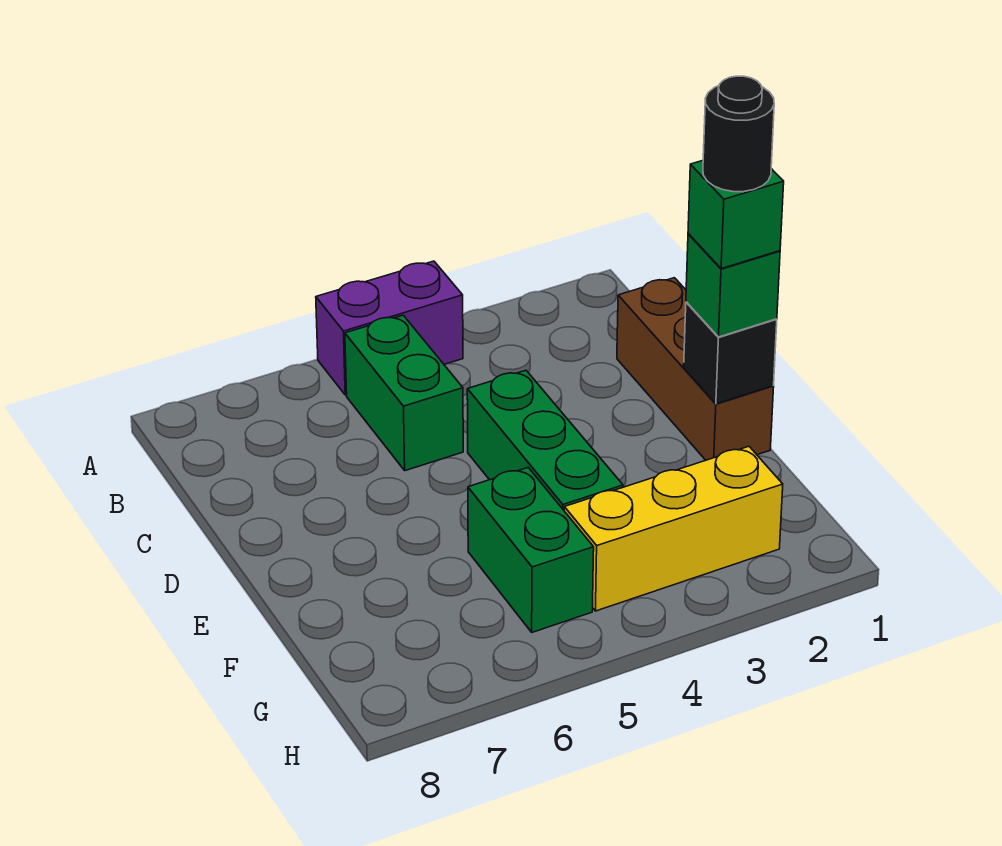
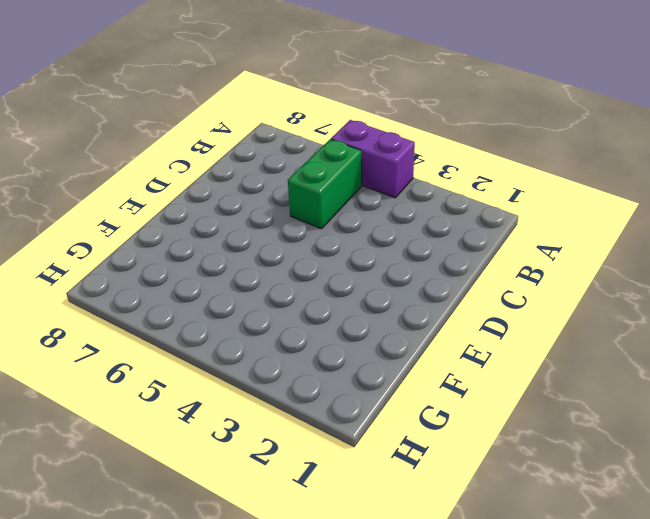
none -> brown 1x3 brick [617,278,774,460]
none -> green 1x3 brick [467,370,623,510]

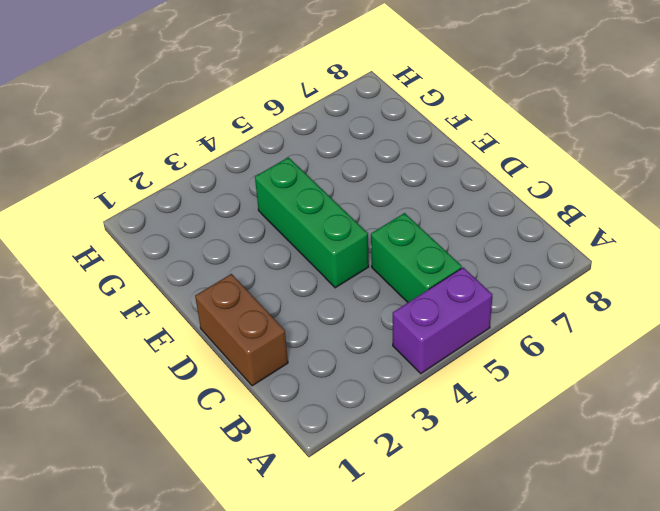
brown 1x2 brick [195,274,288,386] -> brown 1x3 brick [617,278,774,460]
none -> green 1x2 brick [468,468,594,632]
none -> yellow 1x3 brick [564,446,783,611]

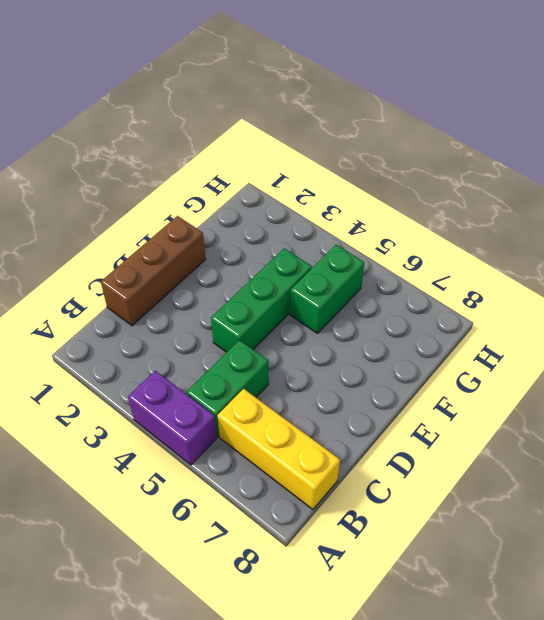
yellow 1x3 brick [217,389,340,509] -> yellow 1x3 brick moved to [564,446,783,611]
none -> black 1x1 brick [684,302,777,404]
none -> green 1x1 brick [686,234,780,337]

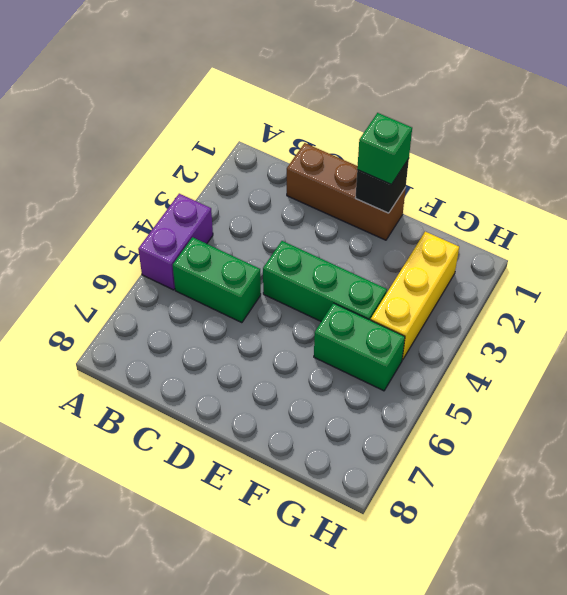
none -> green 1x1 brick [688,161,784,269]
none -> black 1x1 round brick [703,76,774,192]

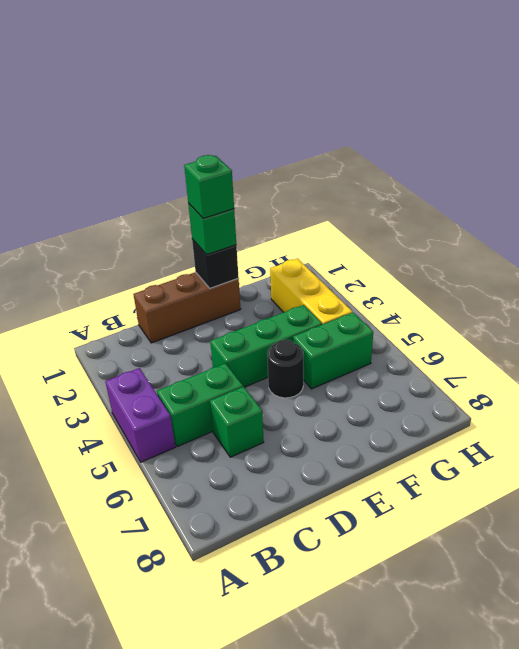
green 1x1 brick [210,387,264,457] -> none
black 1x1 round brick [267,340,303,398] -> black 1x1 round brick moved to [703,76,774,192]

